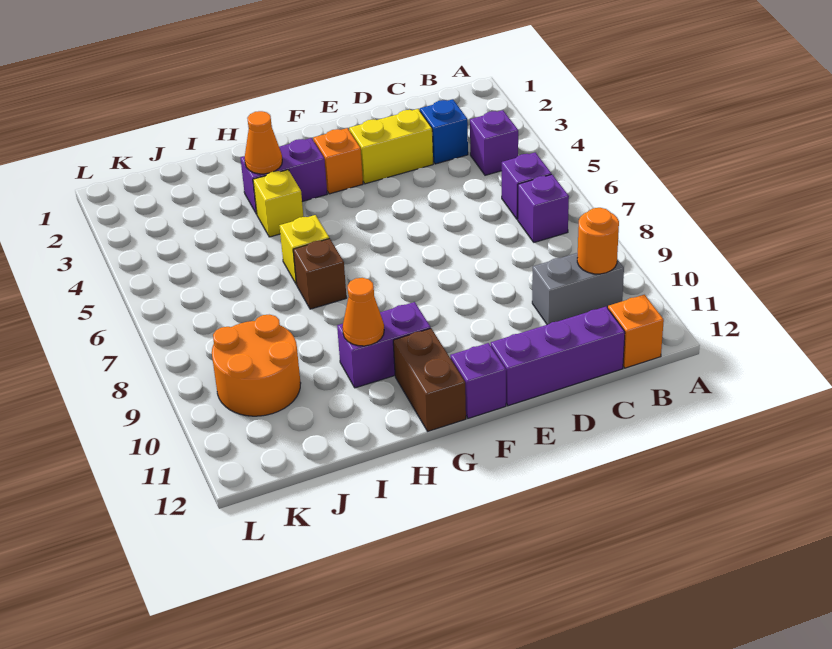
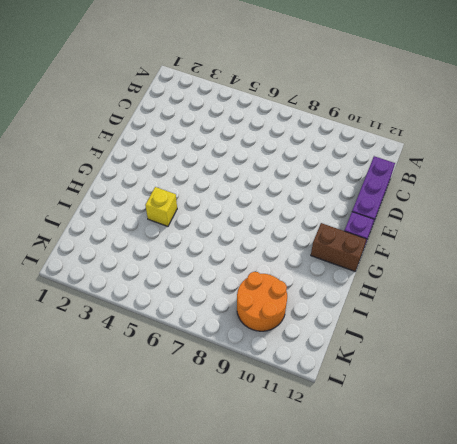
none -> purple 1x1 brick [470,110,518,175]
none -> purple 1x1 brick [502,152,552,220]
none -> purple 1x1 brick [518,174,569,242]

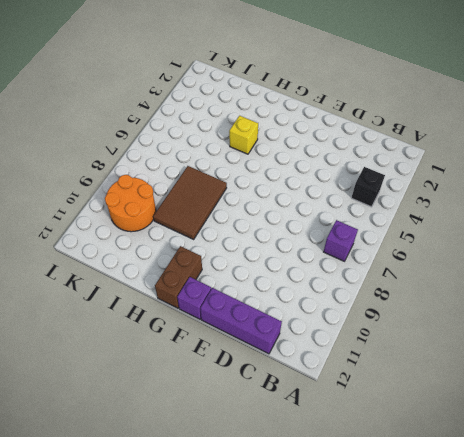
black 1x1 brick [351,167,385,207] -> purple 1x1 brick [470,110,518,175]
brown 2x3 tile [153,166,227,239] -> brown 1x1 brick [293,239,347,309]
none -> purple 1x1 brick [502,152,552,220]
none -> grey 1x2 brick [532,253,624,325]
none -> orange 1x1 brick [608,295,664,368]

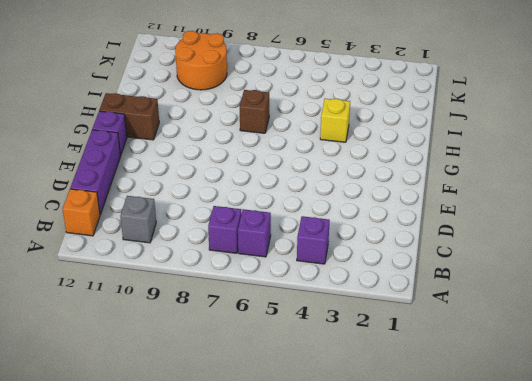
grey 1x1 brick [120,196,156,243] -> grey 1x2 brick [532,253,624,325]
none -> blue 1x1 brick [420,99,468,164]
none -> yellow 1x2 brick [349,109,433,184]
none -> orange 1x1 brick [313,128,363,194]

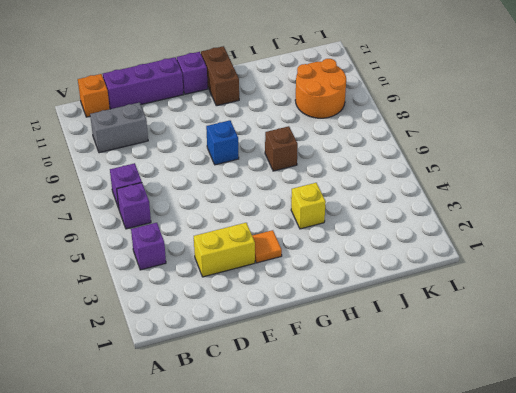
orange 1x1 tile [252,230,282,263] -> orange 1x1 brick [313,128,363,194]
blue 1x1 brick [206,120,239,165] -> blue 1x1 brick moved to [420,99,468,164]
none -> purple 1x2 brick [240,138,327,214]
none -> purple 1x2 brick [337,302,431,388]
none -> yellow 1x1 brick [279,215,329,284]

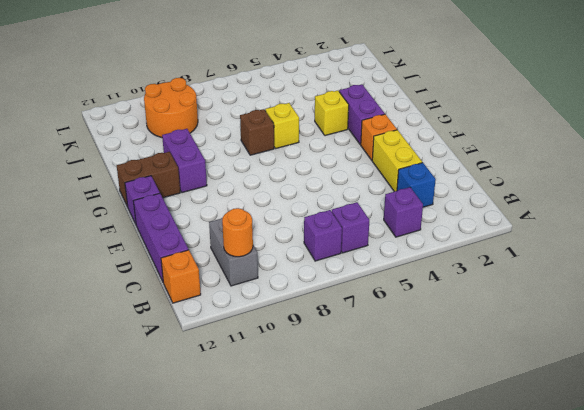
none -> orange 1x1 cone [245,111,282,174]
none -> orange 1x1 cone [343,278,384,346]

